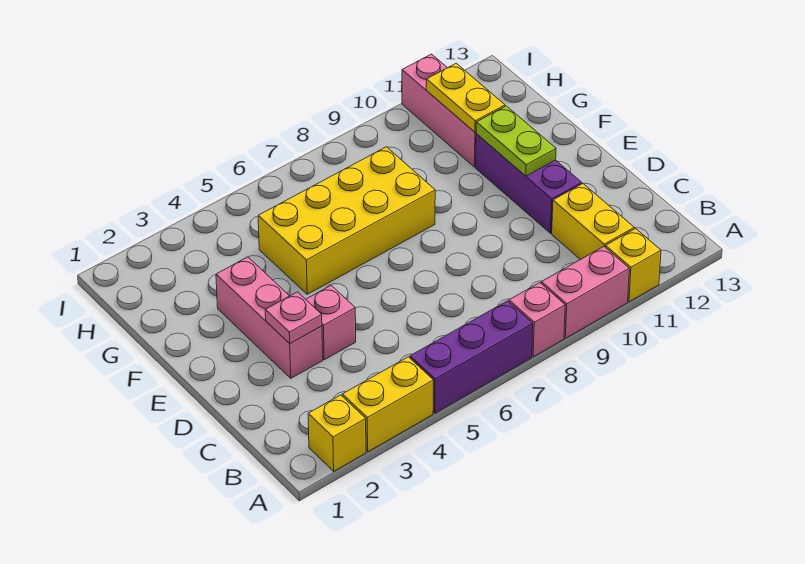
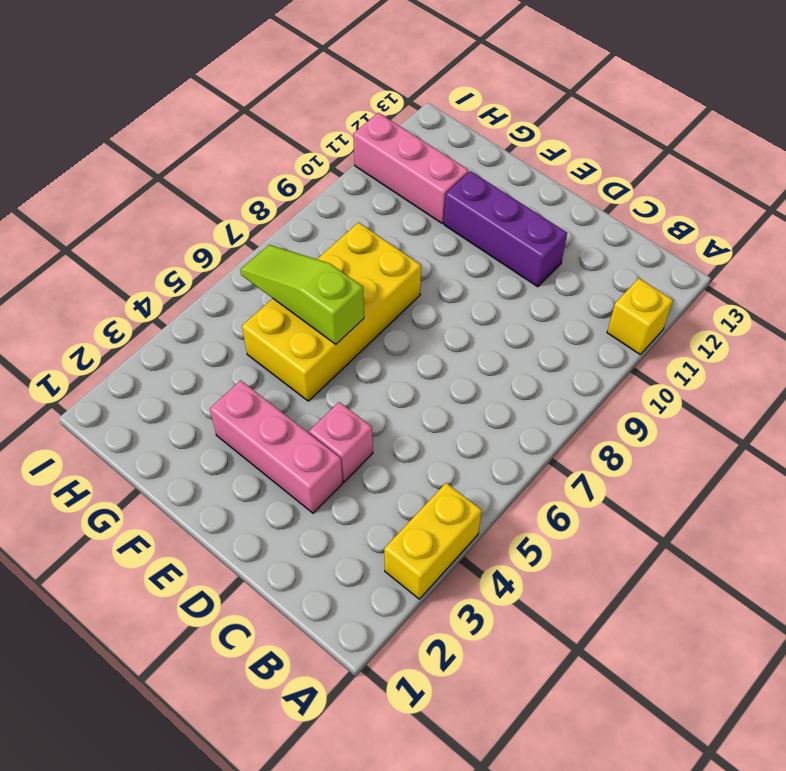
lime 1x3 slope [241,245,364,344] -> none
none -> yellow 1x1 brick [308,395,366,471]
none -> purple 1x3 brick [410,301,533,413]
none -> pink 1x1 brick [509,283,565,357]

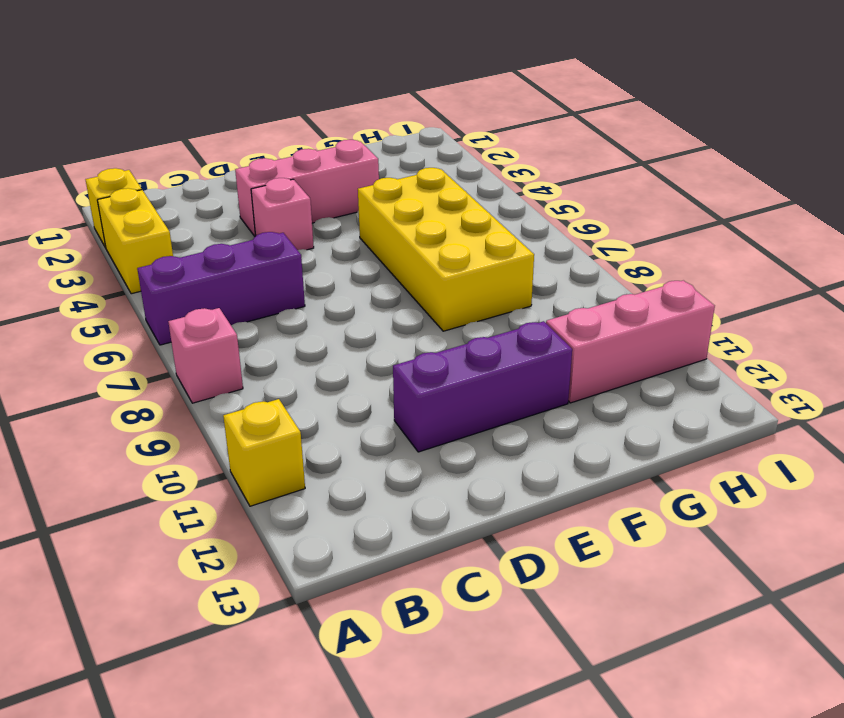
purple 1x3 brick [137,232,305,345] -> purple 1x3 brick turned to [410,301,533,413]
none -> pink 1x2 brick [541,247,629,338]
none -> yellow 1x2 brick [552,183,634,260]
none -> pink 1x1 plate [265,292,322,343]

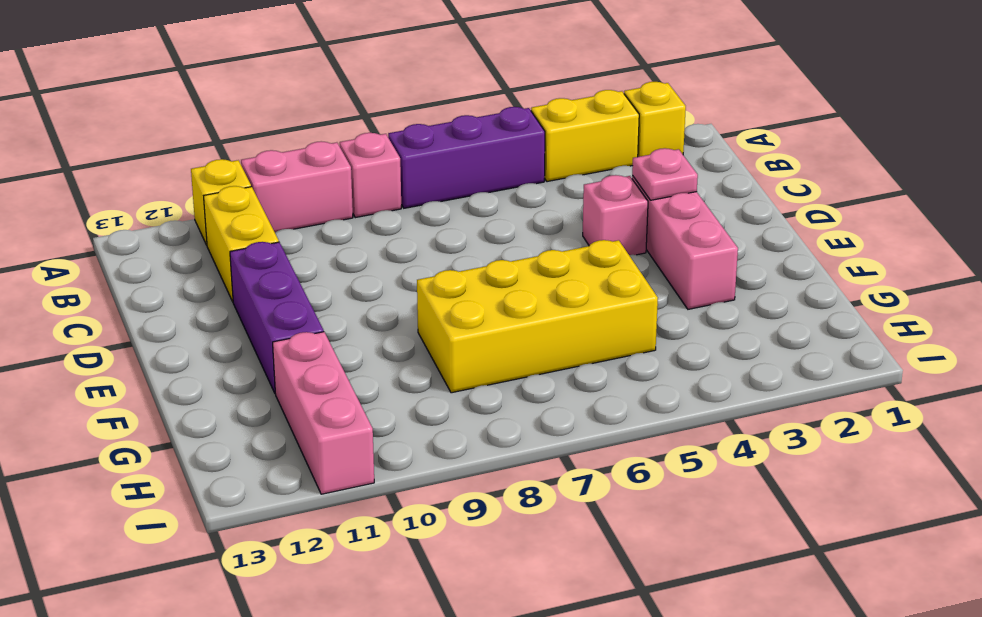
none -> lime 1x2 plate [476,106,556,176]
none -> yellow 1x2 plate [426,63,505,132]

